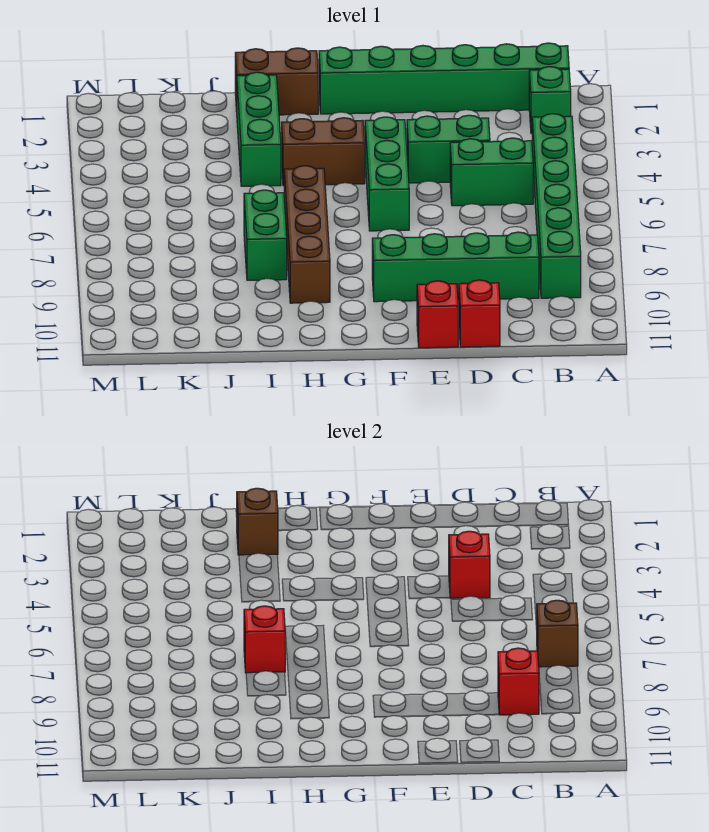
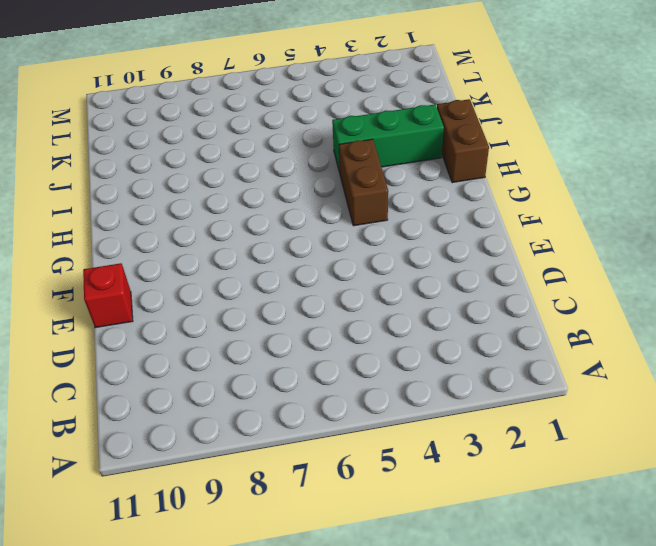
none -> green 1x6 brick [319,43,569,114]
none -> green 1x1 brick [529,67,571,134]
none -> green 1x6 brick [532,114,581,298]

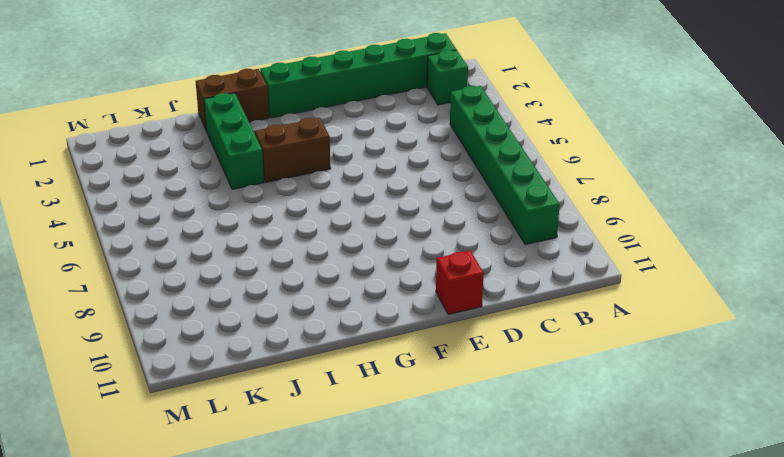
none -> green 1x2 brick [450,138,533,206]
none -> green 1x4 brick [372,232,539,302]
none -> green 1x2 brick [407,115,490,183]

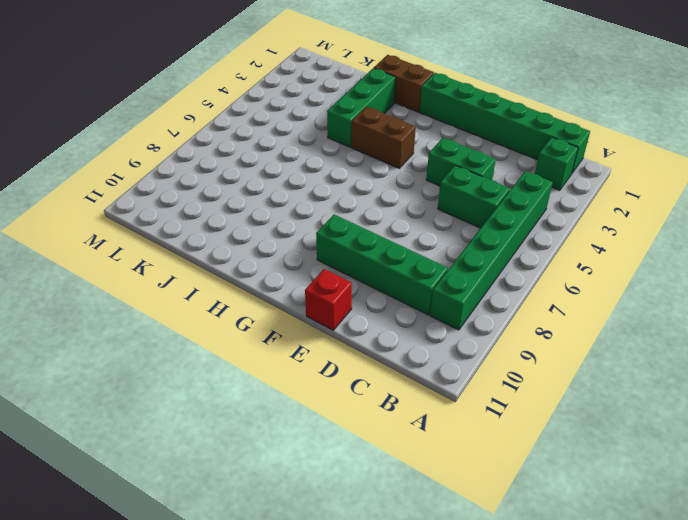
none -> red 1x1 brick [459,280,500,347]
none -> green 1x3 brick [365,117,409,231]
none -> brown 1x4 brick [284,166,330,303]

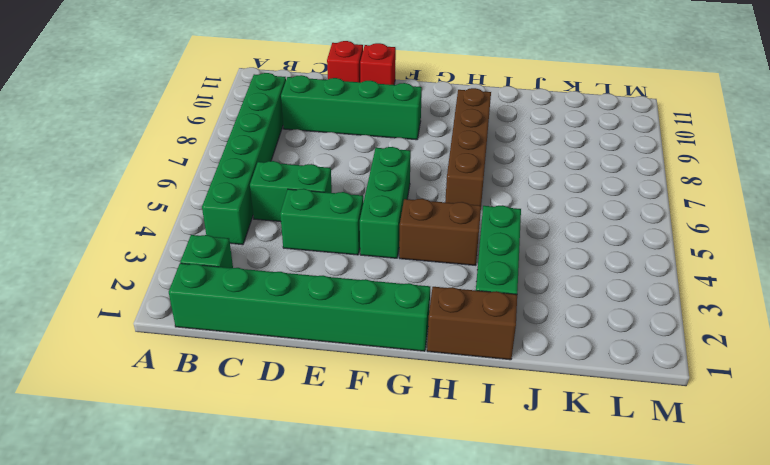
none -> green 1x2 brick [244,190,287,280]
none -> brown 1x1 brick [536,600,578,667]
none -> red 1x1 brick [498,648,539,715]

